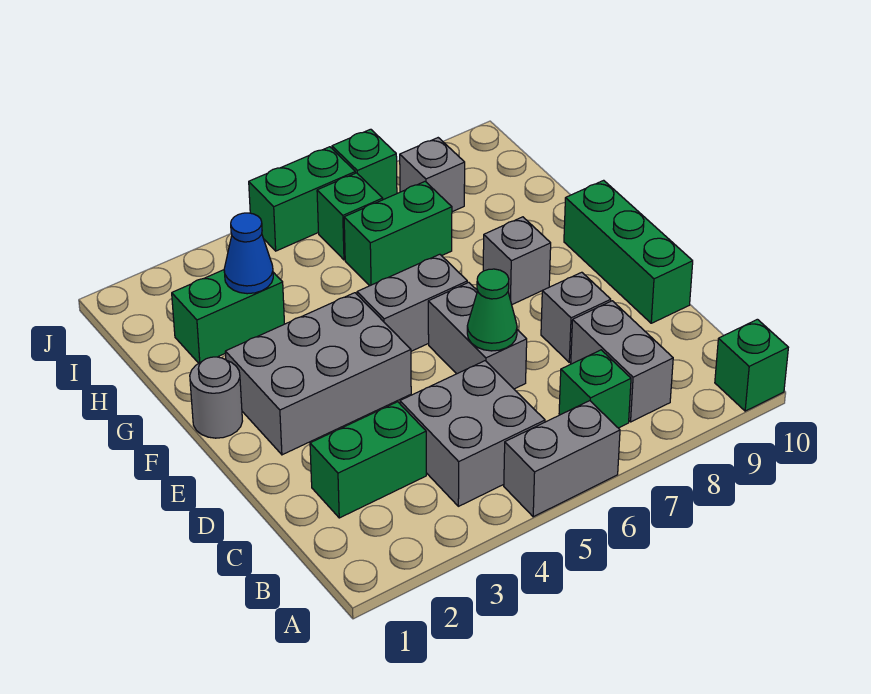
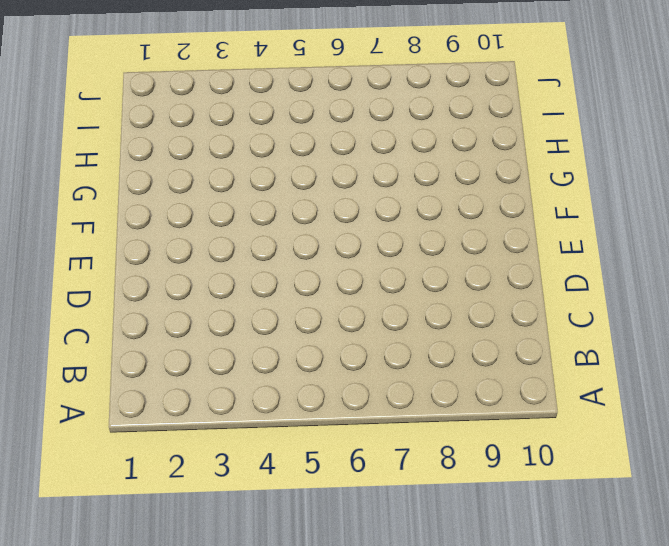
none -> grey 1x2 brick [504,401,620,517]
none -> green 1x1 brick [715,319,788,411]
none -> grey 2x2 brick [400,361,545,506]

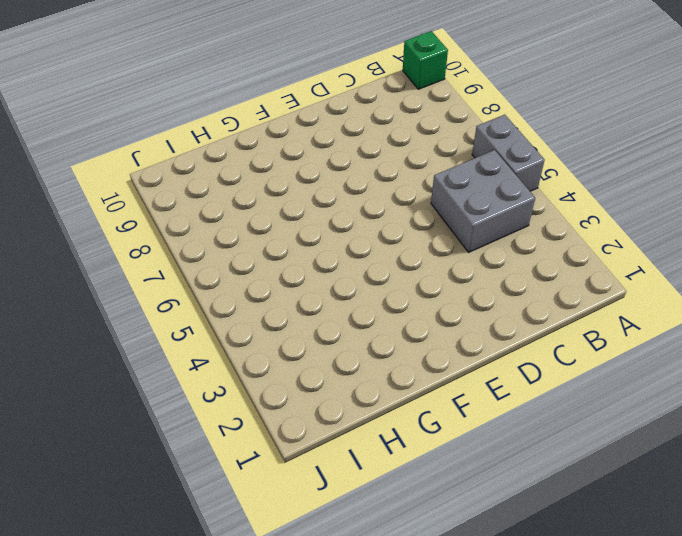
none -> green 1x1 brick [559,350,631,428]
none -> grey 1x2 brick [571,301,673,422]
none -> green 1x2 brick [310,402,426,518]

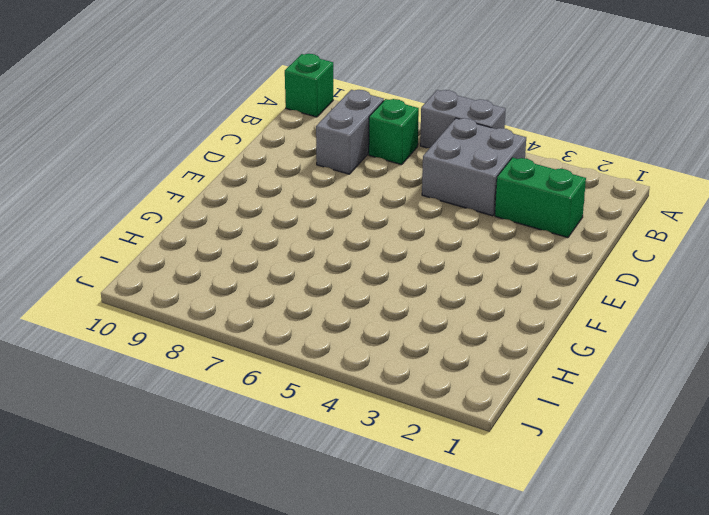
none -> grey 1x2 brick [428,282,527,389]
none -> grey 1x1 brick [541,272,611,362]
none -> green 1x3 brick [564,180,693,323]

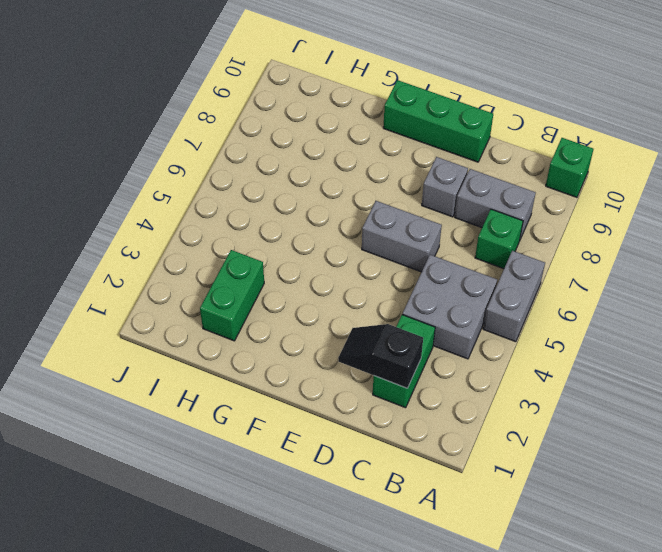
black 1x2 slope [338,324,423,388] -> none
none -> grey 2x3 brick [225,293,411,455]
none -> grey 1x1 round brick [190,357,242,438]
none -> grey 1x2 brick [357,254,467,351]

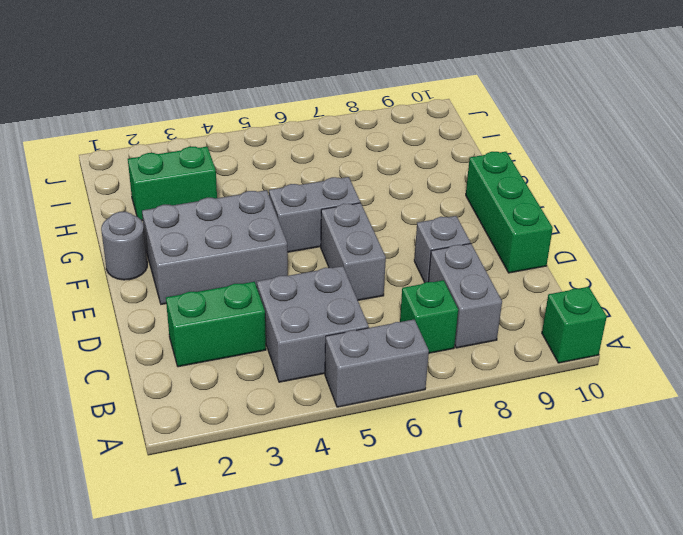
none -> grey 1x1 brick [483,217,551,304]
none -> green 1x2 brick [344,182,452,286]
none -> green 1x1 brick [317,173,383,260]

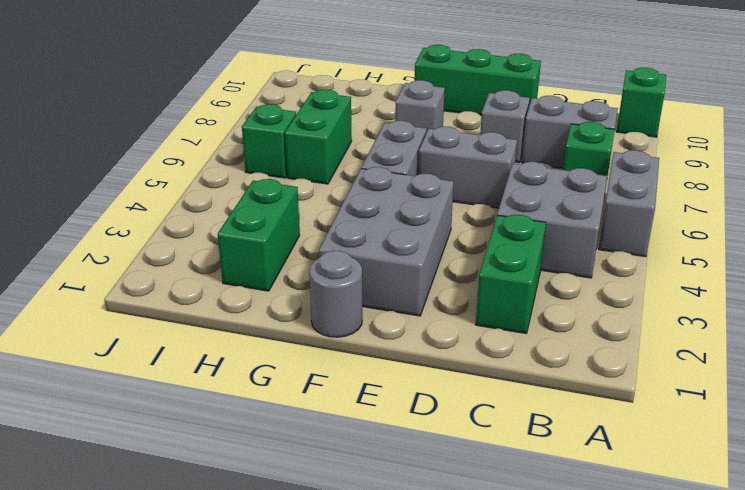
none -> grey 1x1 brick [399,138,465,212]
none -> green 1x2 brick [249,147,355,251]
none -> green 1x1 brick [332,129,397,200]

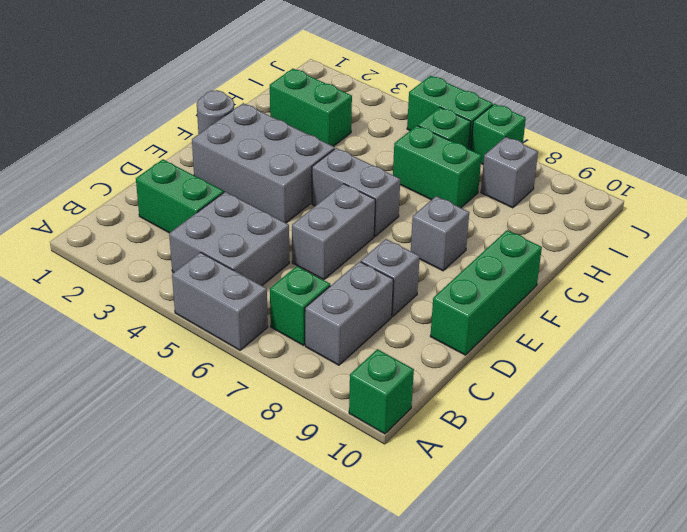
none -> green 1x1 cone [467,269,517,351]
none -> blue 1x1 cone [224,213,273,294]

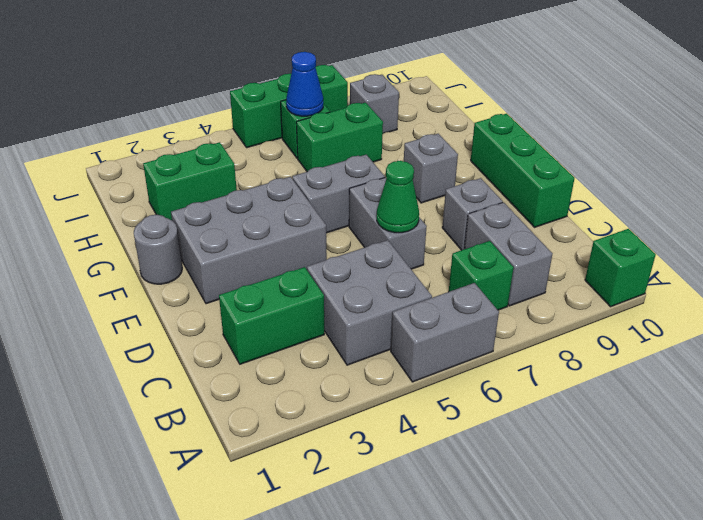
blue 1x1 cone [286,52,323,116] -> blue 1x1 cone moved to [224,213,273,294]

